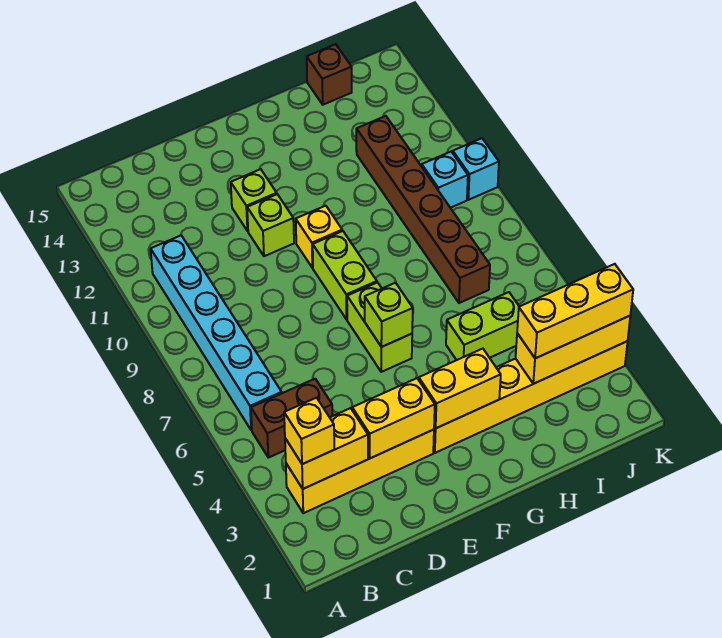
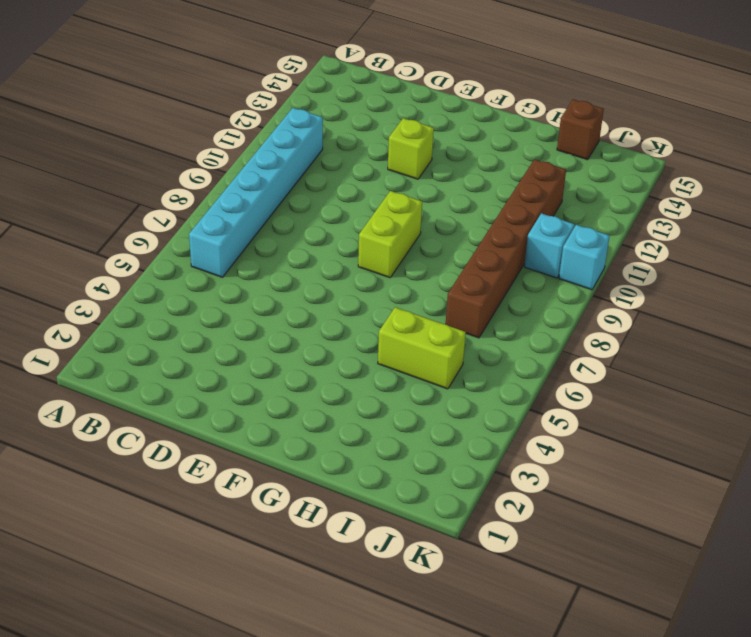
none -> yellow 1x4 brick [286,430,434,513]
none -> brown 1x2 brick [251,379,332,458]
none -> lime 1x1 brick [247,194,294,256]

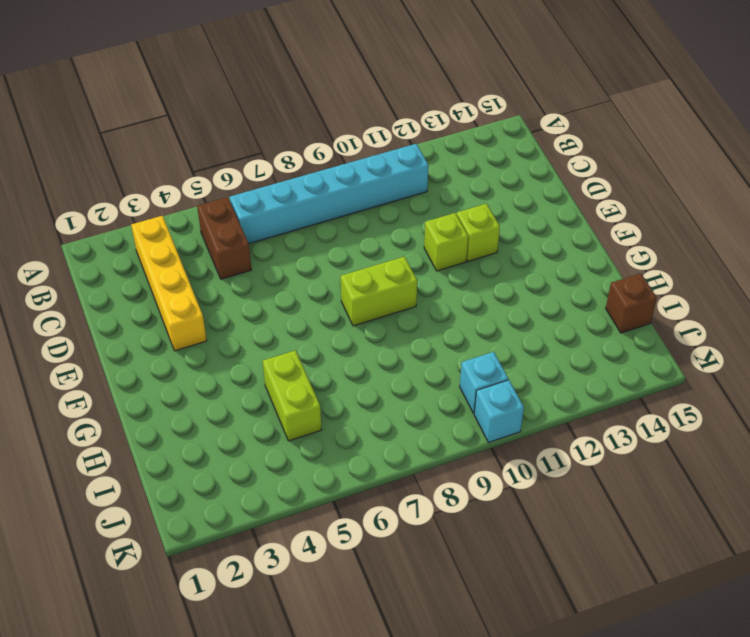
none -> yellow 1x6 brick [433,341,628,453]
none -> lime 1x2 brick [347,282,412,372]
none -> yellow 1x1 brick [296,206,342,268]

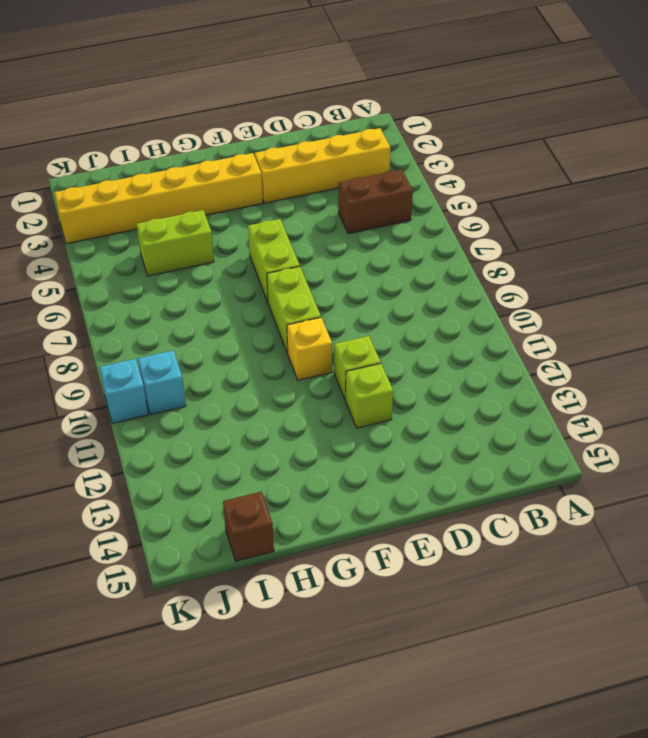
none -> cyan 1x6 brick [151,236,282,430]
none -> brown 1x6 brick [356,116,490,303]
none -> yellow 1x2 brick [285,408,368,489]

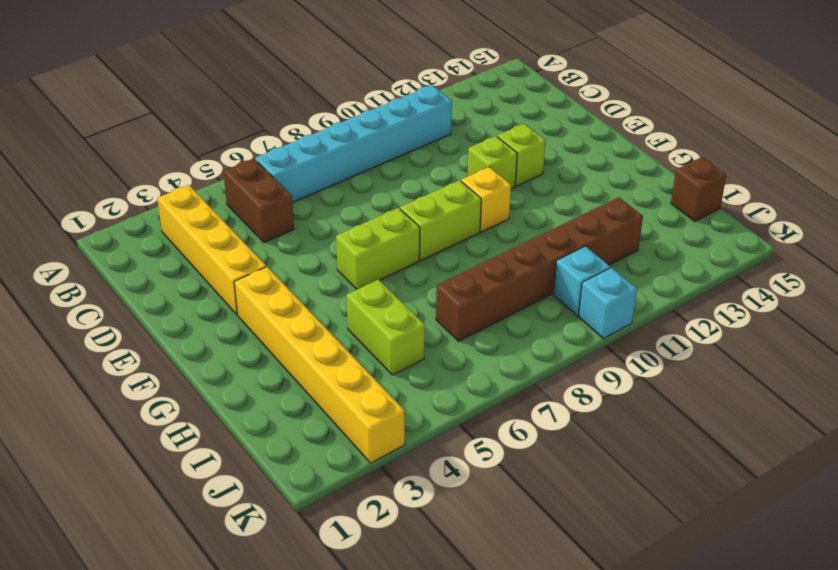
none -> yellow 1x2 brick [285,408,368,489]
none -> yellow 1x2 brick [352,378,435,458]
none -> yellow 1x2 brick [419,349,501,428]

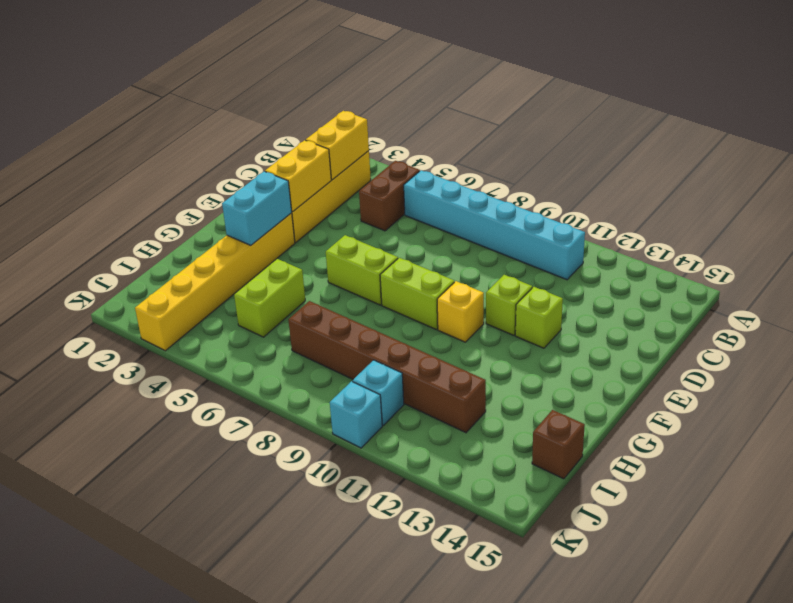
cyan 1x2 brick [222,171,292,245] -> yellow 1x2 brick [419,349,501,428]
none -> lime 1x1 brick [365,283,413,347]
none -> yellow 1x3 brick [516,316,630,384]
none -> yellow 1x1 brick [284,398,334,464]

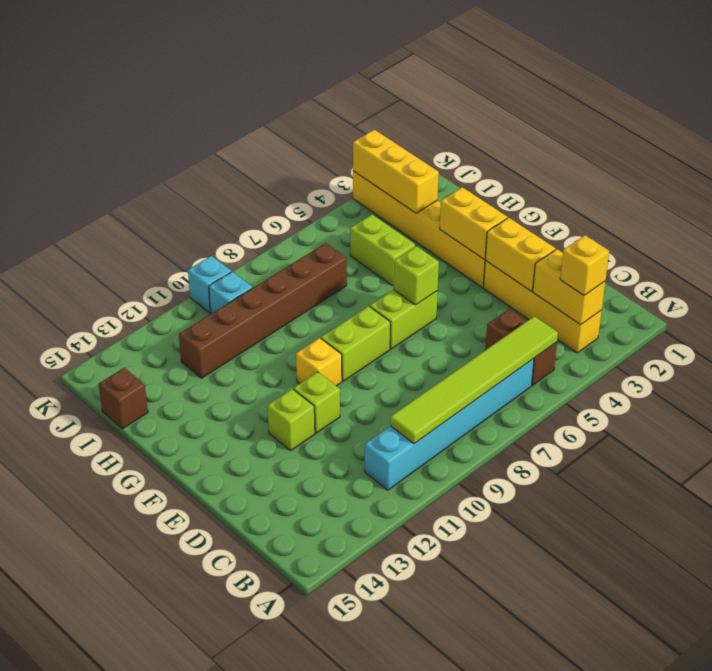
lime 1x6 tile [390,316,558,444] -> none
none -> yellow 1x3 brick [517,264,633,358]

